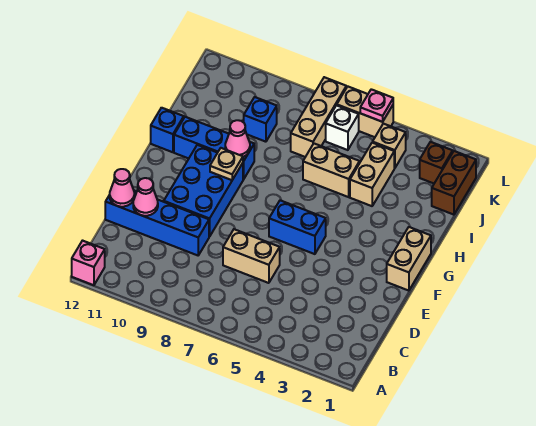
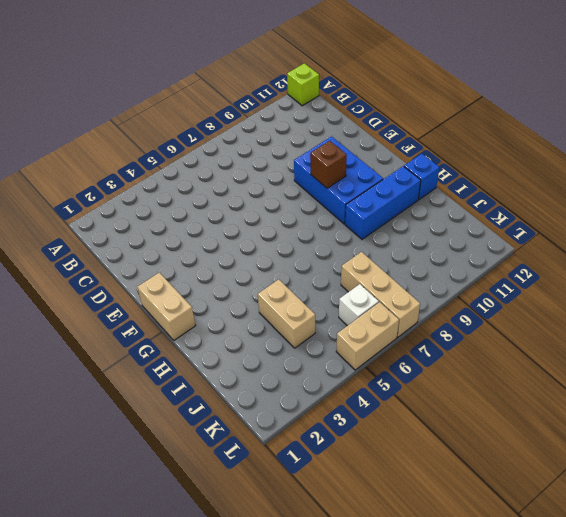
lime 1x1 brick [287,63,319,106] -> pink 1x1 brick [72,241,105,285]
brown 1x1 brick [310,141,347,188] -> brown 1x1 brick moved to [420,142,453,183]
none -> tan 1x2 brick [223,229,280,283]
none -> blue 1x4 brick [105,191,209,255]
none -> blue 1x2 brick [269,200,326,254]

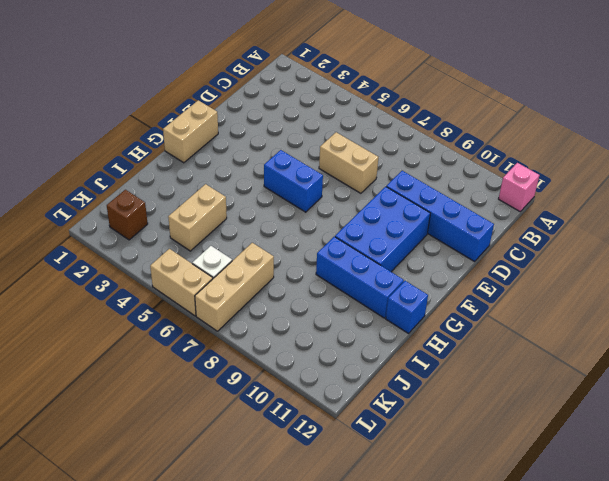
none -> tan 1x2 brick [303,144,360,197]
none -> brown 1x2 brick [432,151,476,215]
none -> blue 1x1 brick [244,97,277,142]

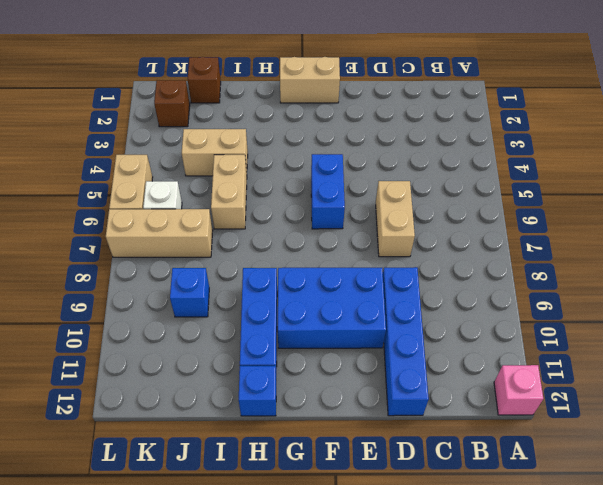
brown 1x1 brick [188,57,221,103] -> brown 1x2 brick [432,151,476,215]
none -> tan 1x1 brick [373,124,406,168]
none -> pink 1x1 cone [133,178,158,216]
none -> pink 1x1 cone [110,169,134,207]

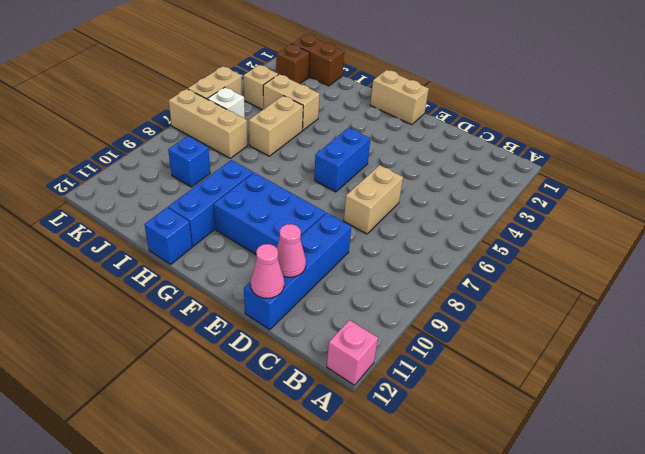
none -> tan 1x1 plate [210,148,243,180]
none -> pink 1x1 cone [225,120,250,157]
none -> pink 1x1 plate [360,89,393,122]

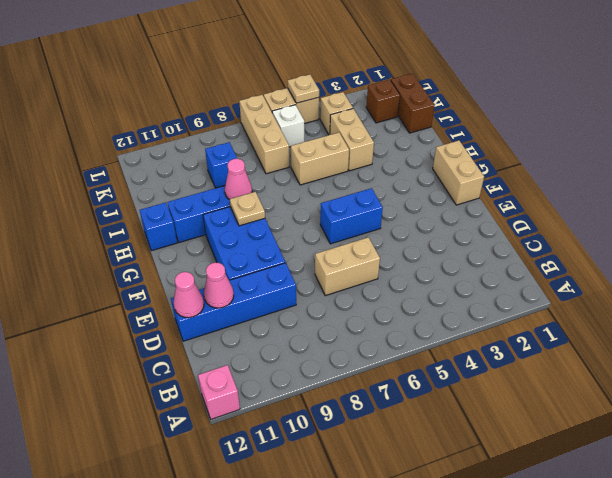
tan 1x1 plate [288,75,319,103] -> pink 1x1 plate [360,89,393,122]

